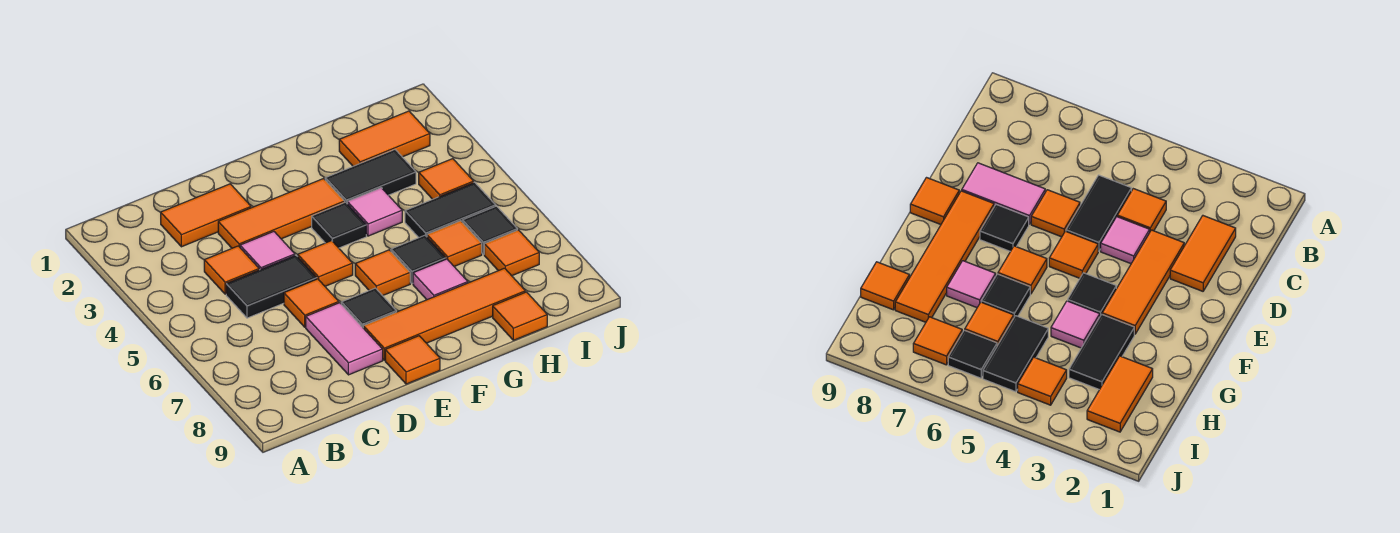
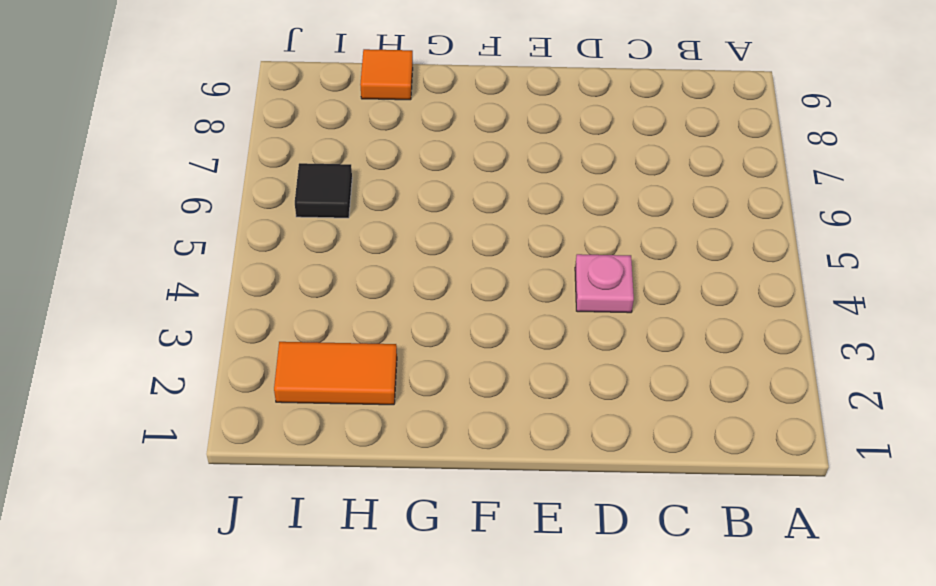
pink 1x1 plate [575,254,634,313] -> pink 1x1 tile [240,232,295,270]
none -> orange 1x2 tile [161,184,251,247]
none -> orange 1x1 tile [204,246,259,294]
none -> black 1x2 tile [226,255,317,318]

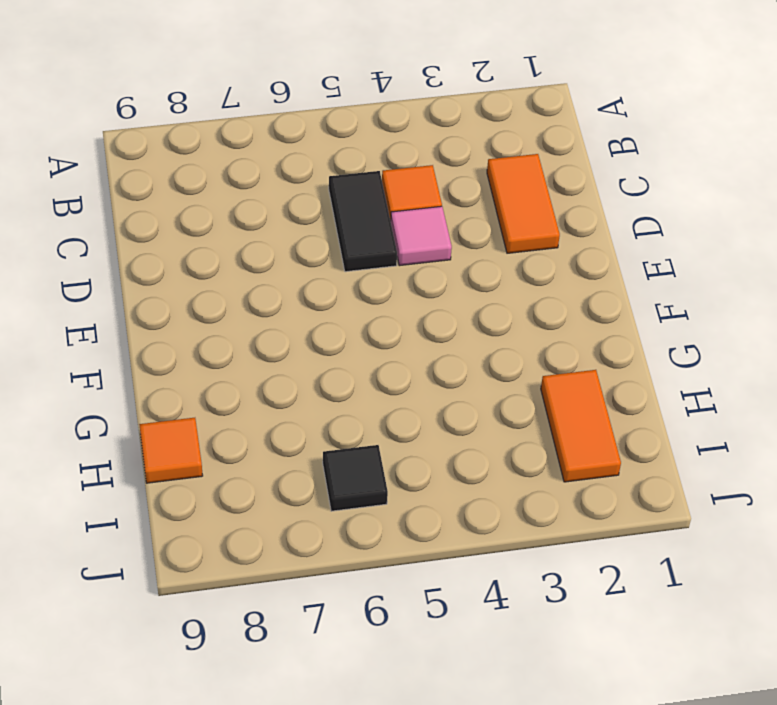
none -> orange 1x3 tile [218,179,345,248]
none -> orange 1x1 tile [284,279,339,327]
none -> pink 1x2 tile [306,303,383,375]

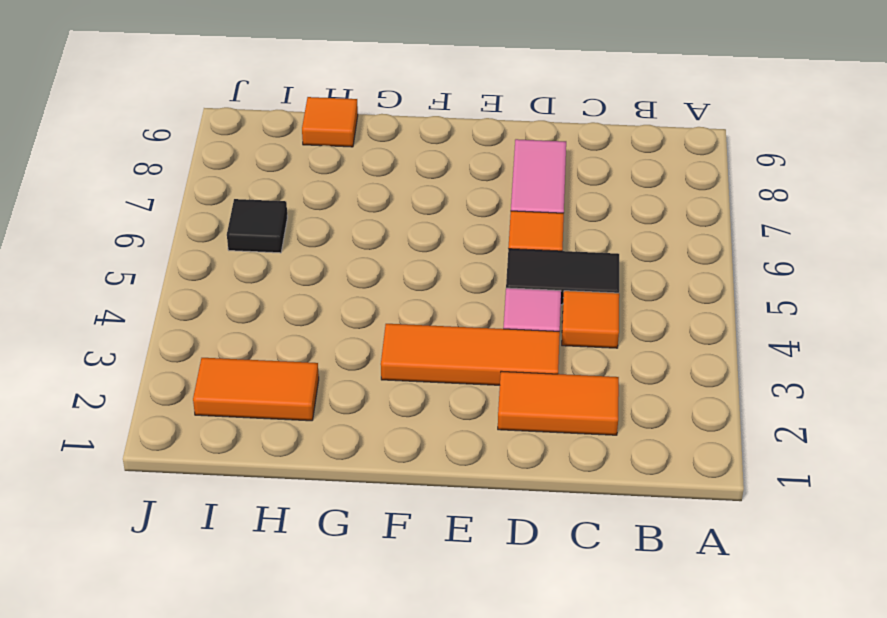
none -> orange 1x1 tile [298,241,353,286]
none -> black 1x1 tile [341,288,396,327]
none -> orange 1x4 tile [363,268,525,360]

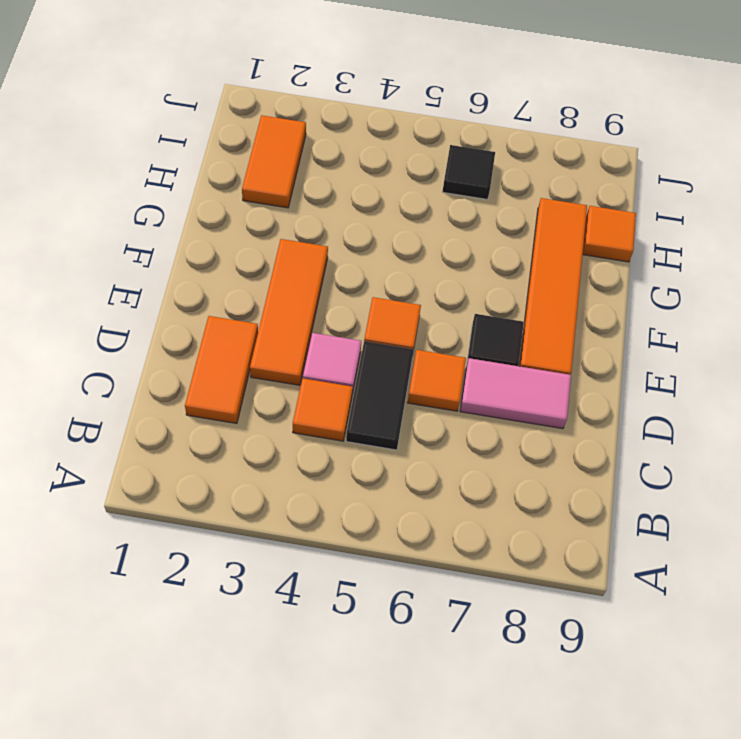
none -> orange 1x1 tile [385,336,440,384]
none -> black 1x1 tile [312,202,366,248]
none -> orange 1x1 tile [355,250,410,296]

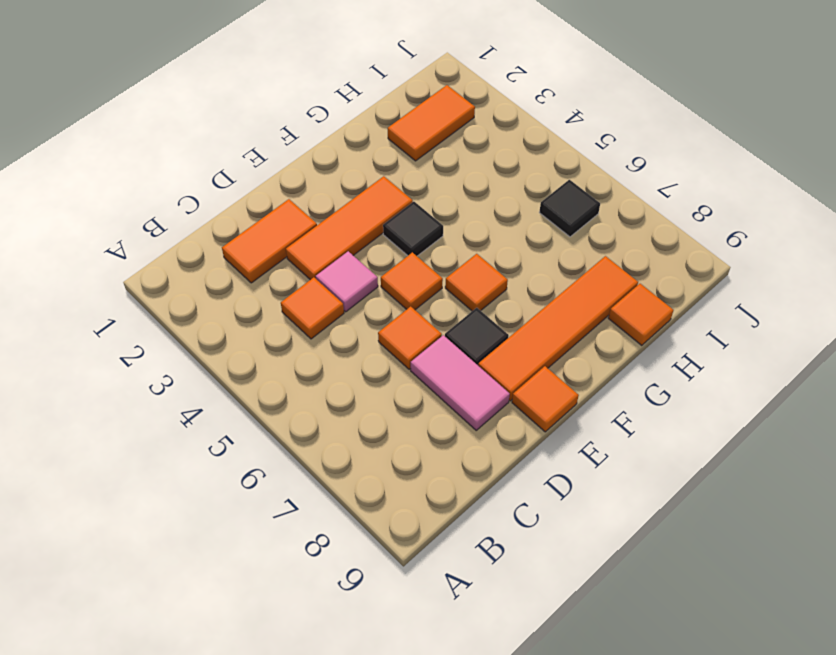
none -> black 1x2 tile [226,255,317,318]
none -> black 1x2 tile [325,150,416,203]
none -> pink 1x1 tile [347,188,402,236]

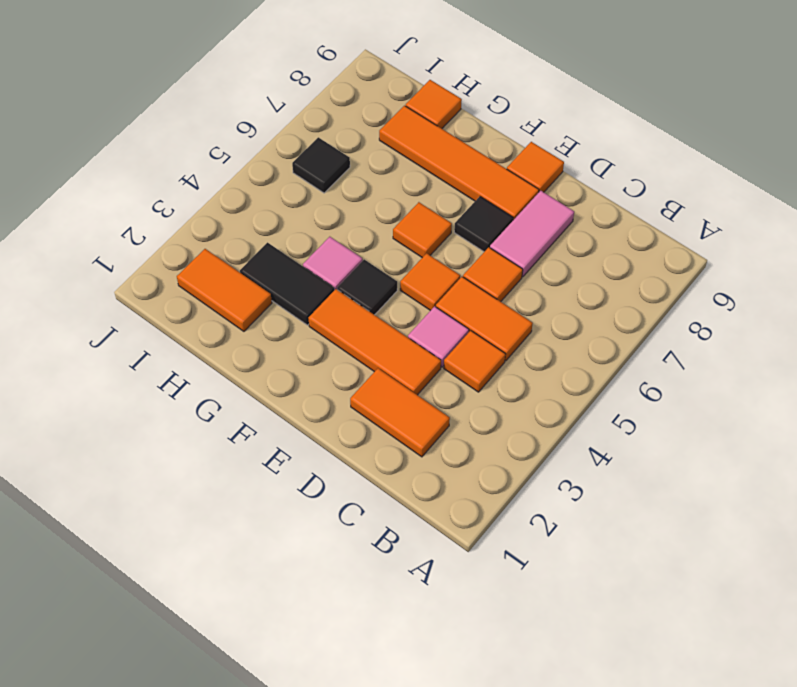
orange 1x2 tile [436,277,533,361] -> black 1x2 tile [226,255,317,318]
none -> black 1x1 tile [391,235,446,284]
none -> pink 1x1 tile [413,259,468,300]
none -> black 1x2 tile [405,182,496,238]

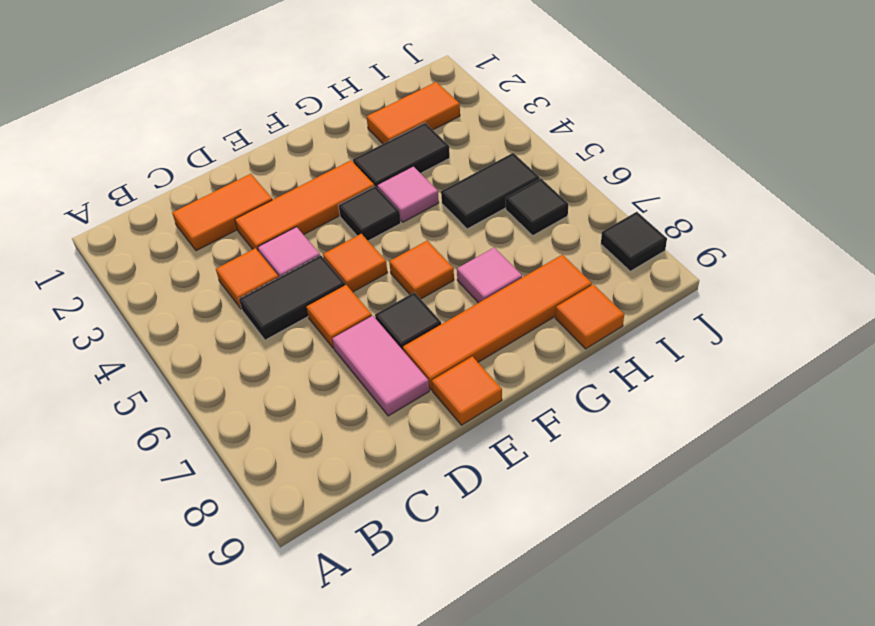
black 1x1 tile [601,212,667,271] -> black 1x1 tile moved to [391,235,446,284]
none -> orange 1x1 tile [427,221,482,266]
none -> orange 1x1 tile [419,159,474,199]
none -> orange 1x1 tile [484,230,539,276]

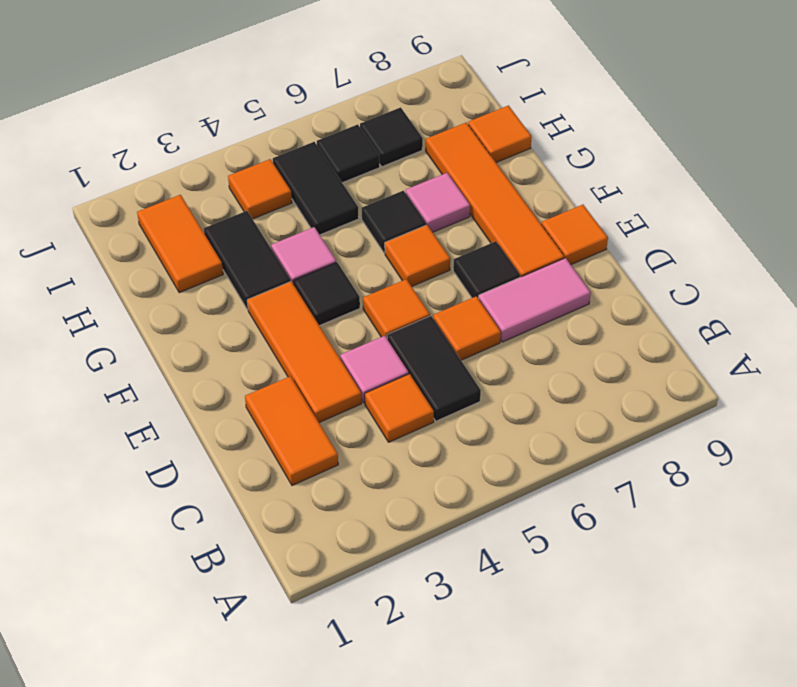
black 1x1 tile [360,107,423,167] -> orange 1x1 tile [484,230,539,276]
none -> orange 1x1 tile [427,221,482,266]

